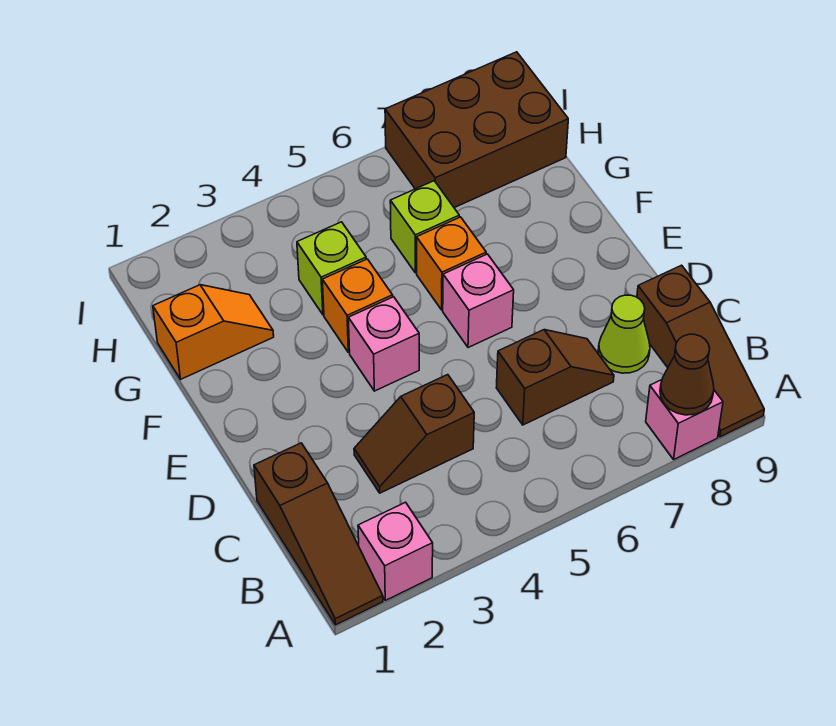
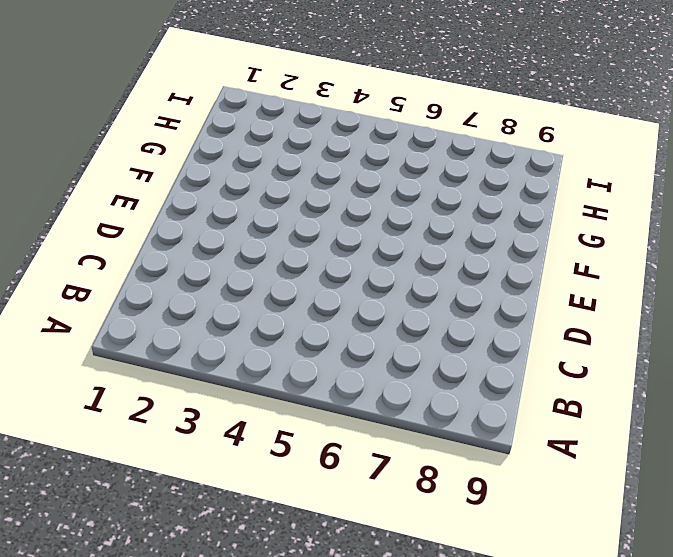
none -> brown 1x3 slope [254,443,383,625]
none -> pink 1x1 brick [358,502,433,600]
none -> pink 1x1 brick [646,380,723,459]

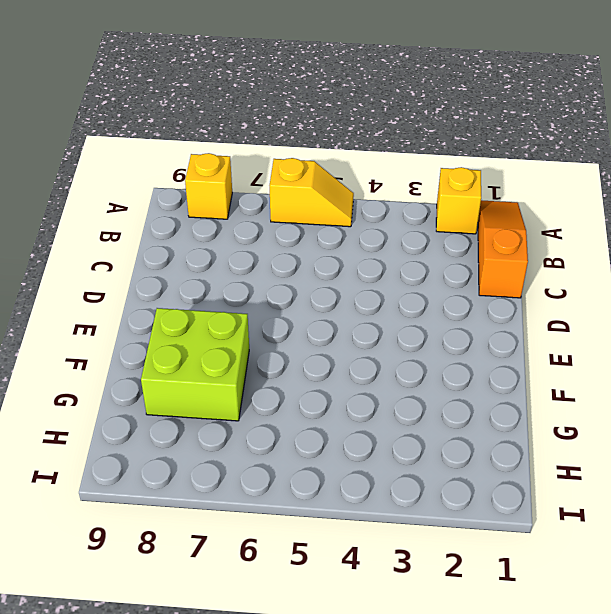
orange 1x3 slope [478,200,528,298] -> brown 1x3 slope [254,443,383,625]
yellow 1x1 brick [436,167,481,234] -> pink 1x1 brick [358,502,433,600]
yellow 1x2 slope [270,158,354,227] -> none
yellow 1x1 brick [185,153,232,219] -> pink 1x1 brick [646,380,723,459]
lime 2x2 brick [141,308,249,421] -> none
none -> brown 1x3 slope [637,265,764,437]
none -> brown 1x2 slope [354,375,474,493]
none -> brown 1x2 slope [496,330,614,425]

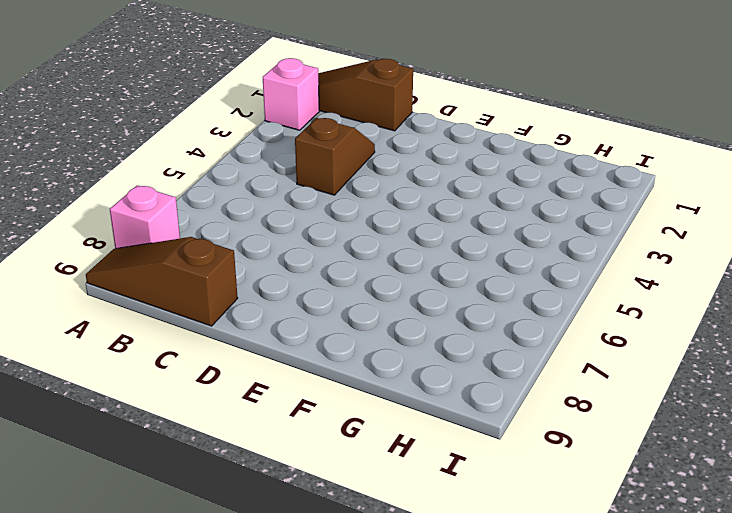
none -> brown 1x2 slope [496,330,614,425]
none -> lime 1x1 cone [598,295,650,373]
none -> pink 1x1 brick [348,297,419,391]

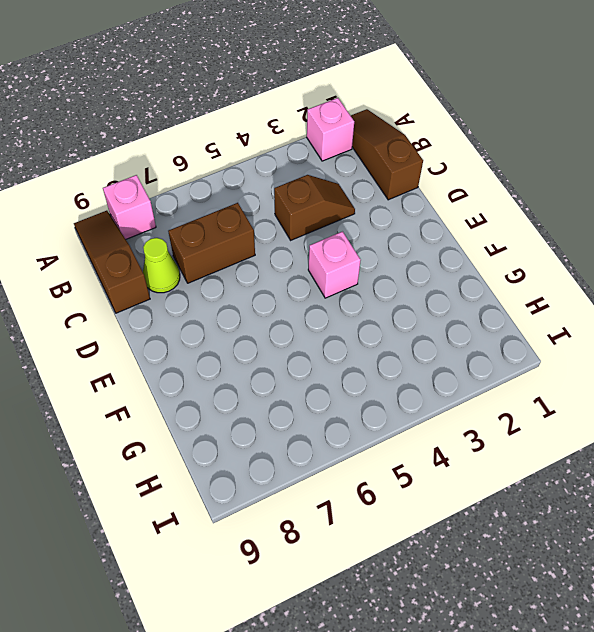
brown 1x2 brick [168,203,255,283] -> brown 1x2 slope [496,330,614,425]
none -> pink 1x1 brick [443,254,514,348]
none -> orange 1x1 brick [322,259,393,353]
none -> orange 1x1 brick [417,217,486,310]

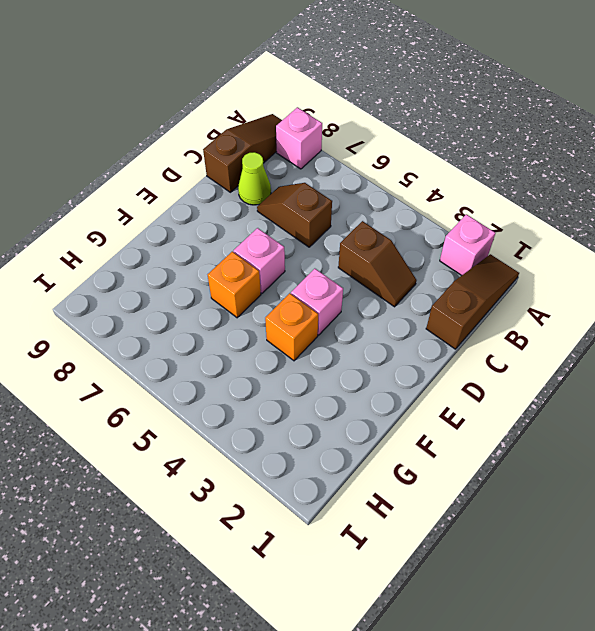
none -> orange 1x2 slope [153,285,274,379]
none -> lime 1x1 brick [297,222,366,315]
none -> lime 1x1 brick [390,181,459,273]

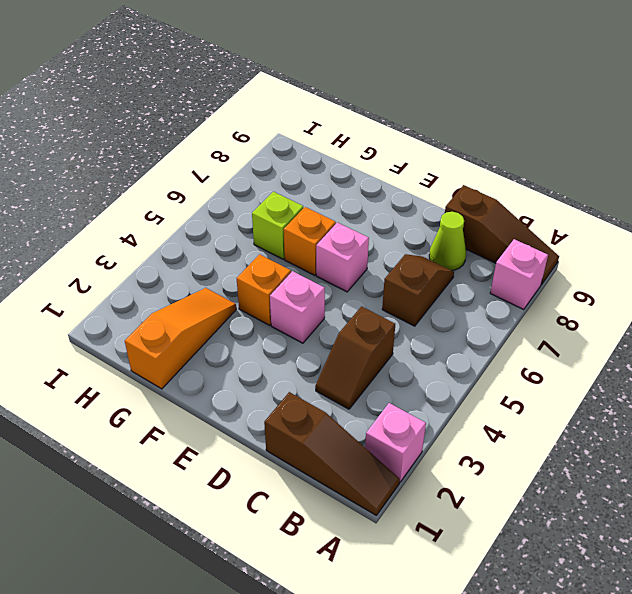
orange 1x3 slope [125,288,236,389] -> orange 1x2 slope [153,285,274,379]
none -> lime 1x1 brick [297,222,366,315]
none -> brown 2x3 brick [385,52,568,208]
none -> brown 1x1 cone [660,334,714,415]

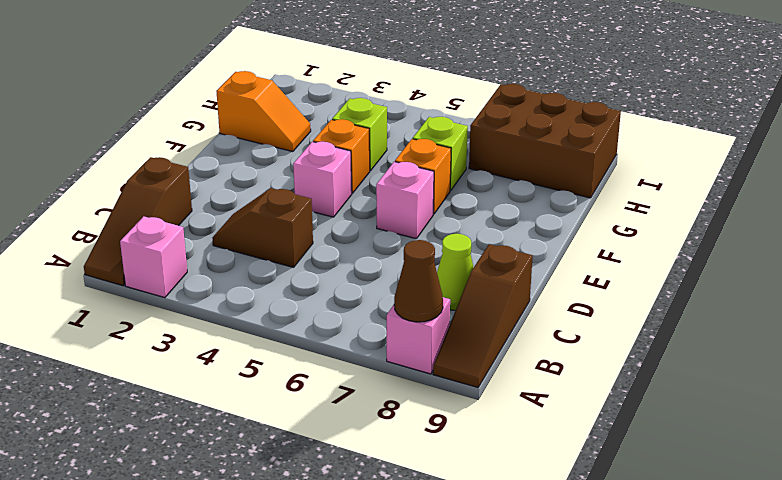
none -> brown 1x2 slope [496,330,614,425]

